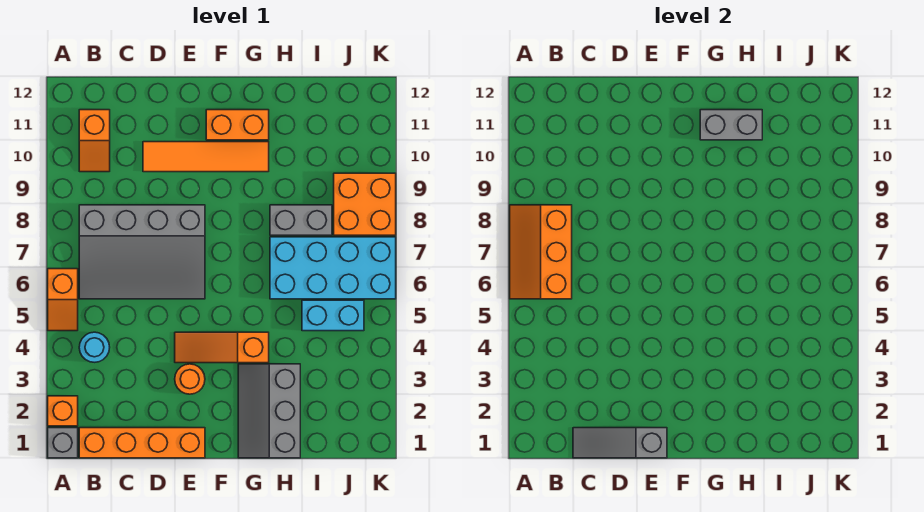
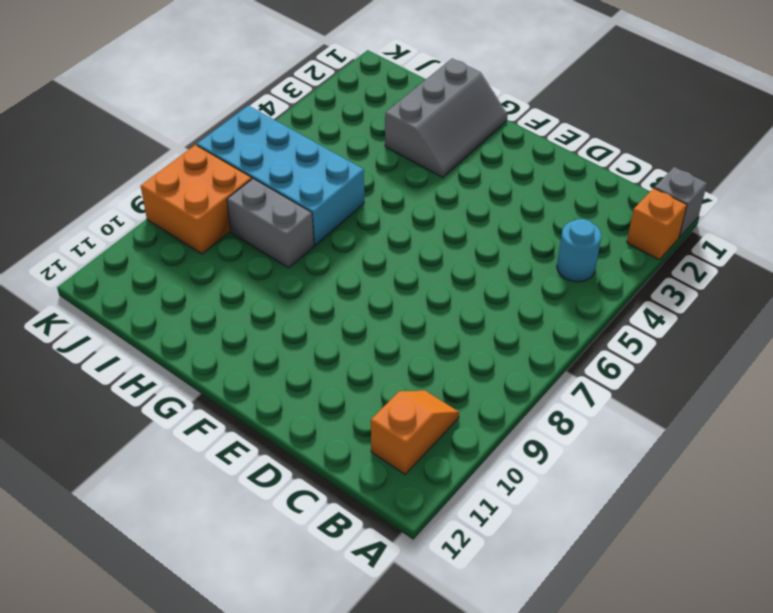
none -> orange 1x2 slope [48,269,78,331]
none -> orange 1x4 brick [79,428,205,458]
none -> grey 3x4 slope [79,205,205,299]

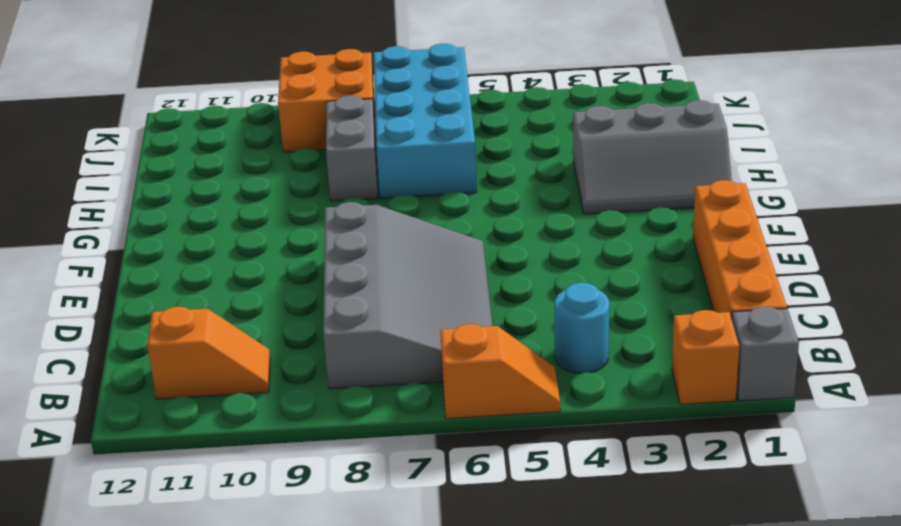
none -> orange 1x4 tile [143,142,269,172]
none -> orange 1x1 round brick [175,364,205,394]
none -> orange 1x3 slope [175,332,269,363]

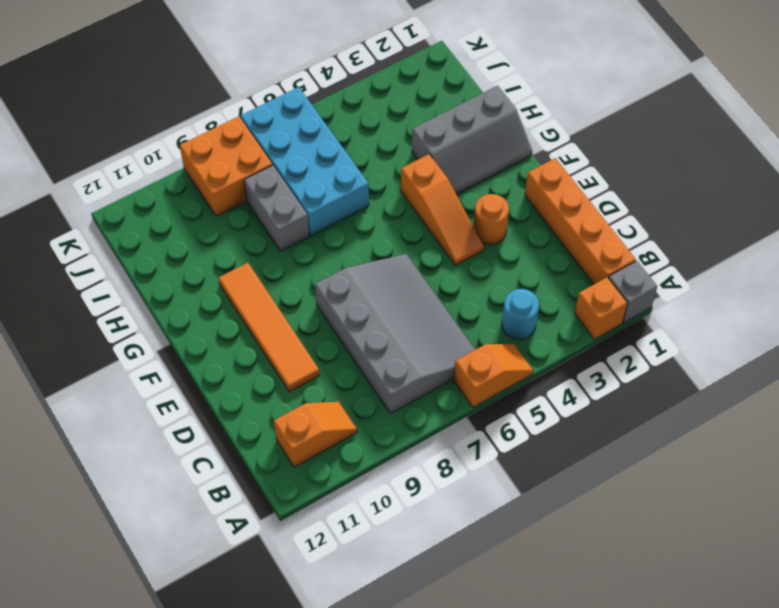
none -> orange 1x2 brick [206,110,269,140]
none -> cyan 1x2 brick [302,300,364,331]
none -> orange 2x3 slope [510,205,572,299]

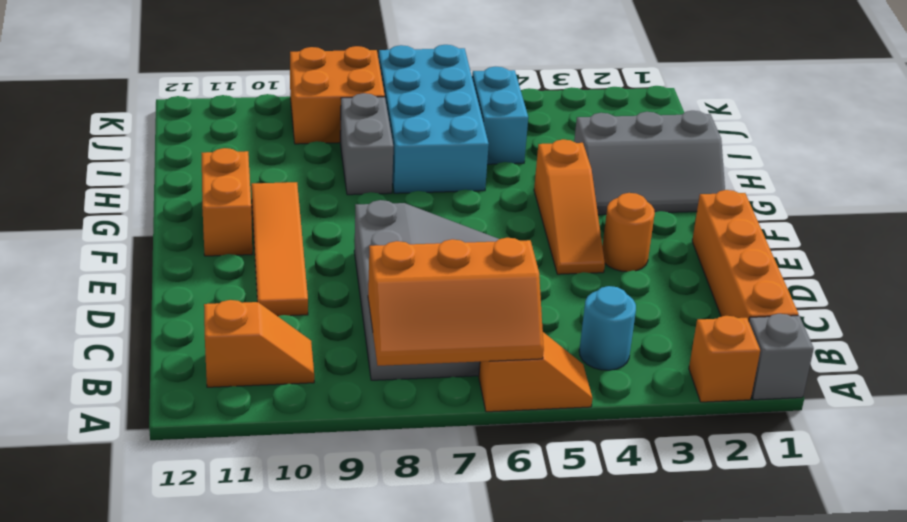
none -> grey 1x3 slope [573,428,667,458]
none -> grey 1x2 brick [700,110,762,140]

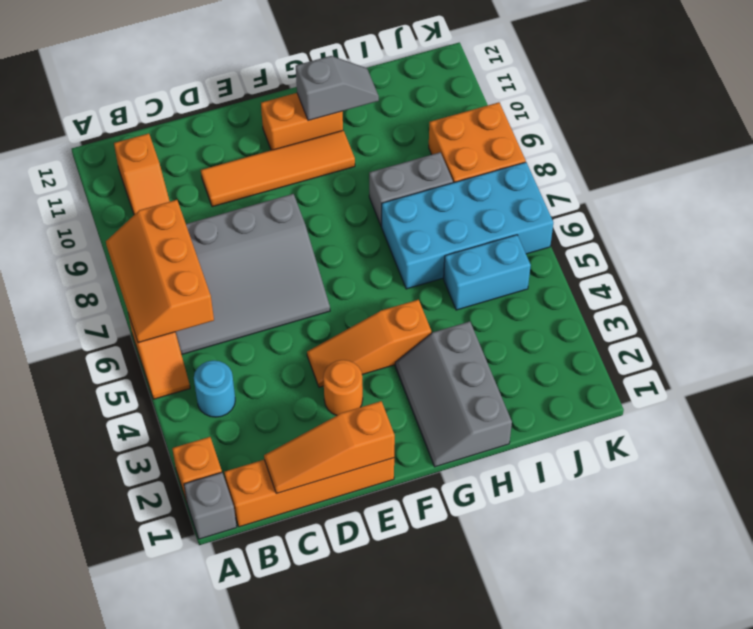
orange 1x3 slope [264,401,395,494] -> grey 1x3 slope [573,428,667,458]
grey 1x2 slope [296,56,379,121] -> grey 1x2 brick [700,110,762,140]

